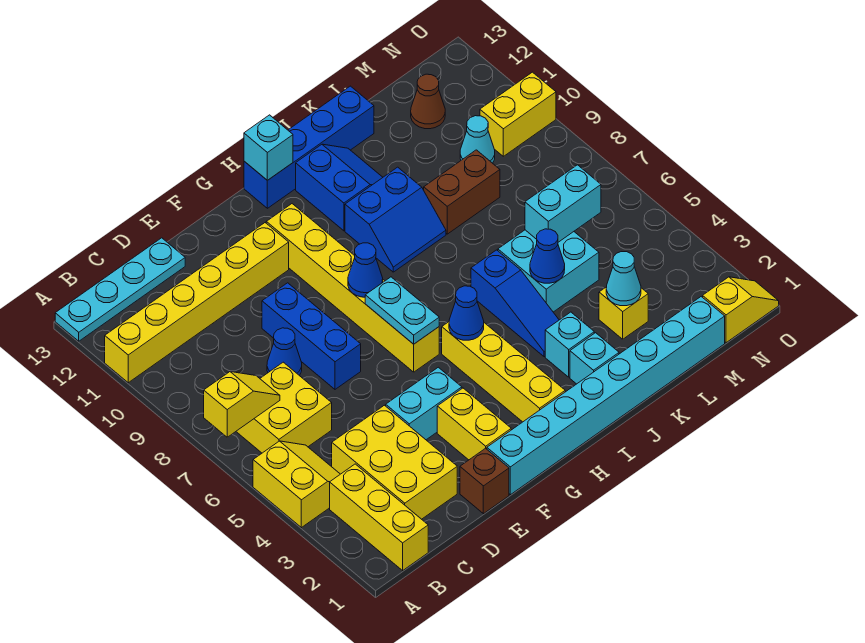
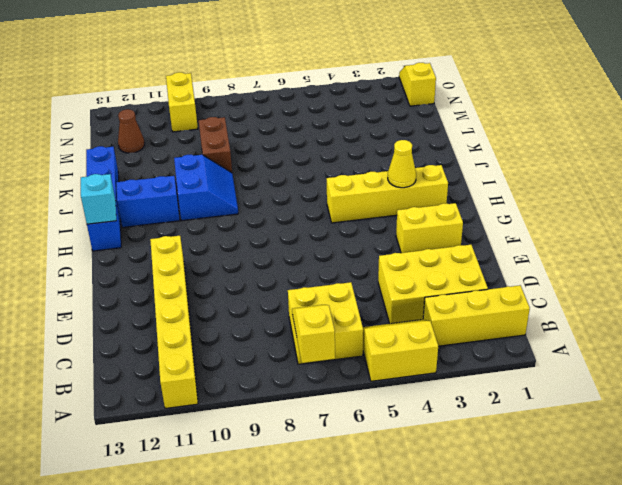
yellow 1x1 cone [388,140,416,188] -> none
none -> cyan 1x4 plate [55,238,185,341]
none -> blue 1x1 cone [267,328,302,376]
none -> brown 1x1 brick [460,448,509,514]
none -> cyan 1x2 brick [386,367,462,440]

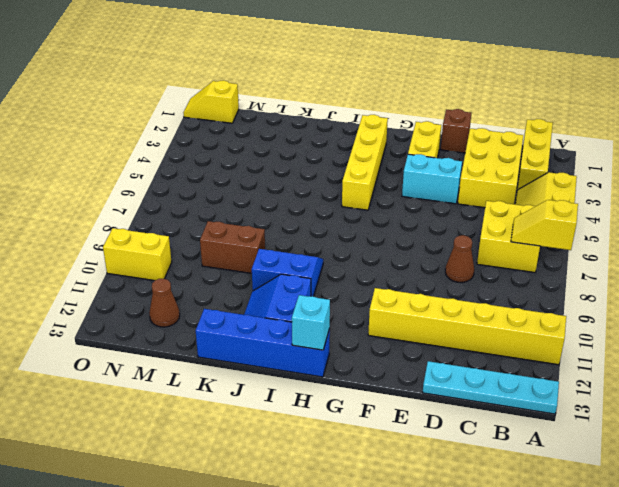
brown 1x1 cone [445,235,474,282] -> blue 1x1 cone [267,328,302,376]
none -> blue 1x3 brick [262,283,361,389]
none -> cyan 1x8 brick [487,297,725,495]
none -> yellow 1x6 brick [266,204,439,372]
none -> cyan 1x1 brick [570,333,619,384]

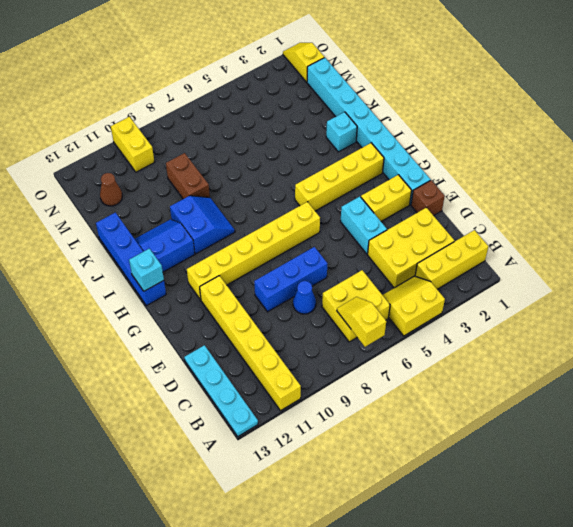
none -> cyan 1x1 brick [545,312,594,377]
none -> blue 1x3 slope [471,250,559,357]
none -> cyan 2x2 brick [498,230,599,312]
none -> yellow 1x1 brick [599,287,648,339]

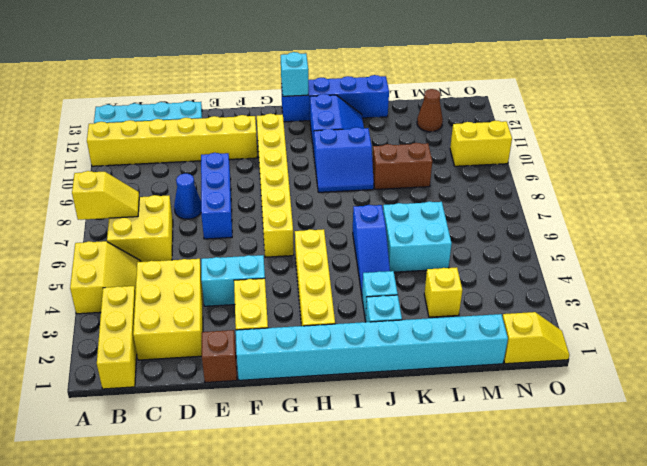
none -> cyan 1x1 cone [460,116,495,163]
none -> cyan 1x2 plate [365,277,439,344]
none -> blue 1x1 cone [348,243,383,297]
none -> blue 1x1 cone [449,286,484,340]

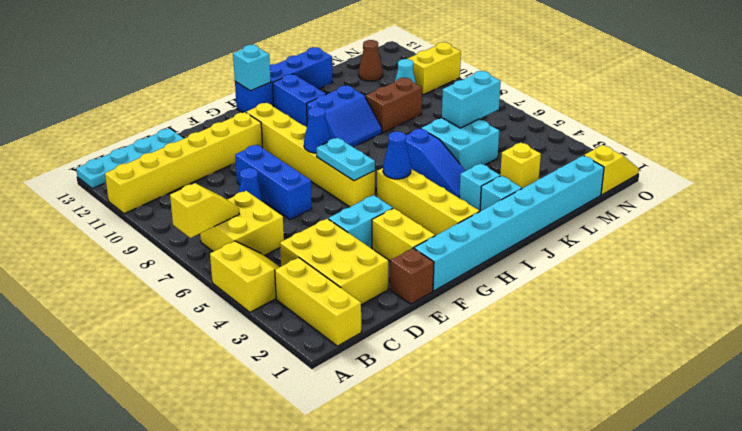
none -> blue 1x1 cone [530,229,565,283]
none -> cyan 1x1 cone [606,252,641,306]

